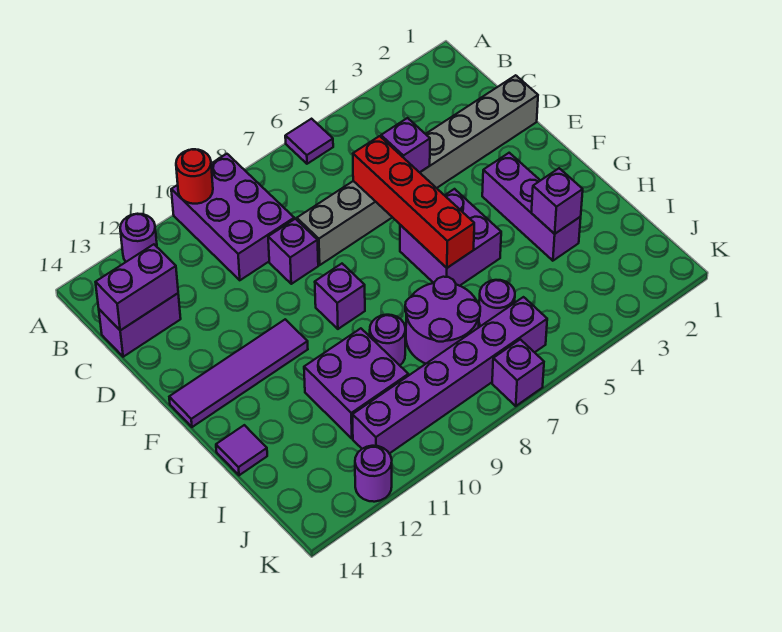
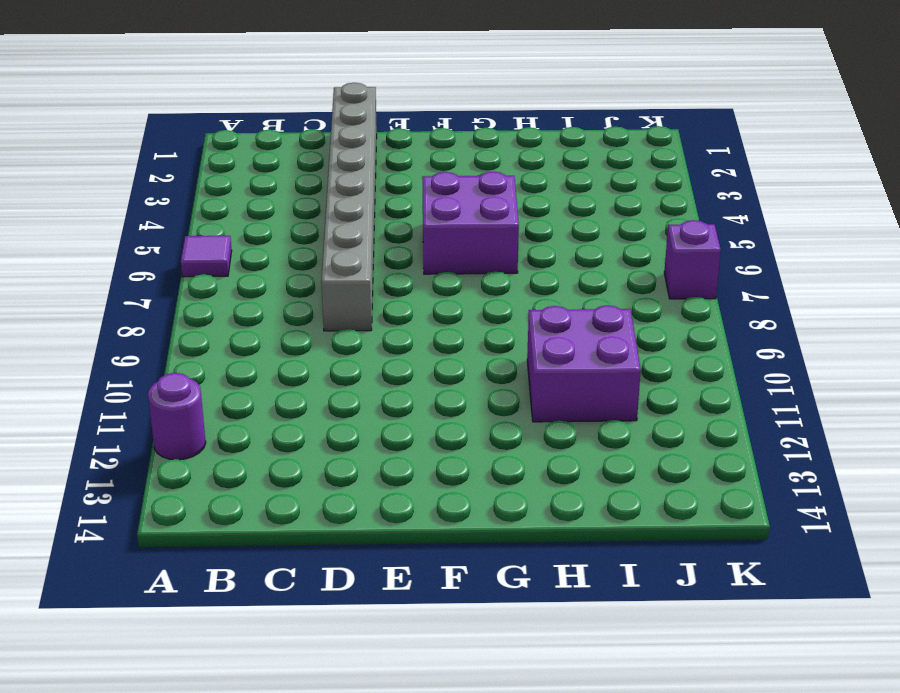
none -> purple 2x3 brick [171,154,294,280]
none -> purple 1x2 brick [99,293,181,357]
none -> purple 1x1 brick [268,219,318,284]

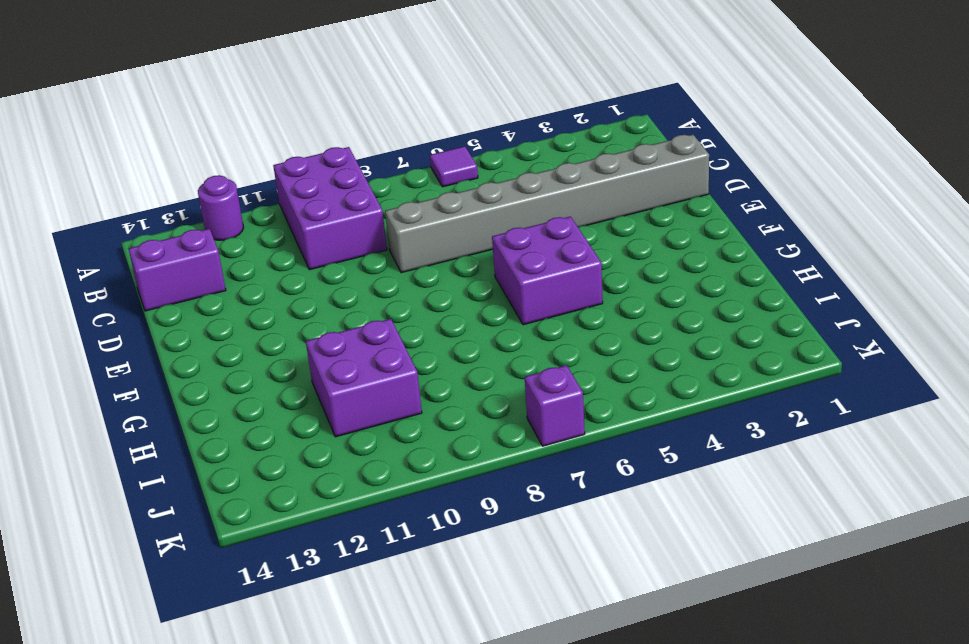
none -> purple 1x1 brick [268,219,318,284]
none -> purple 1x3 brick [482,153,581,261]
none -> purple 1x1 brick [315,264,365,329]

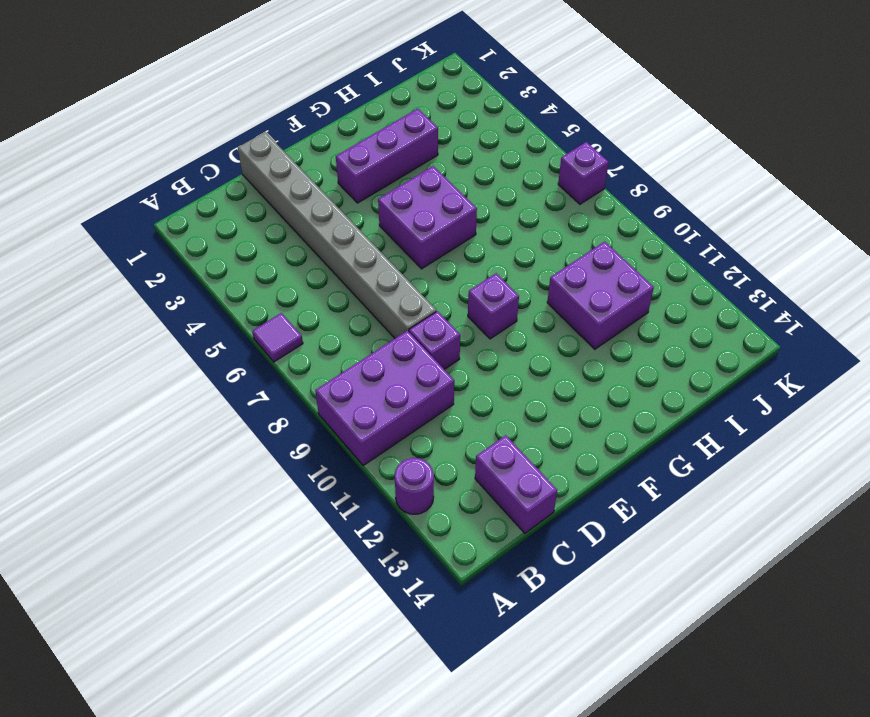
none -> purple 1x4 tile [169,319,308,427]
none -> purple 2x2 round brick [405,277,480,364]
none -> purple 1x1 round brick [370,315,405,365]

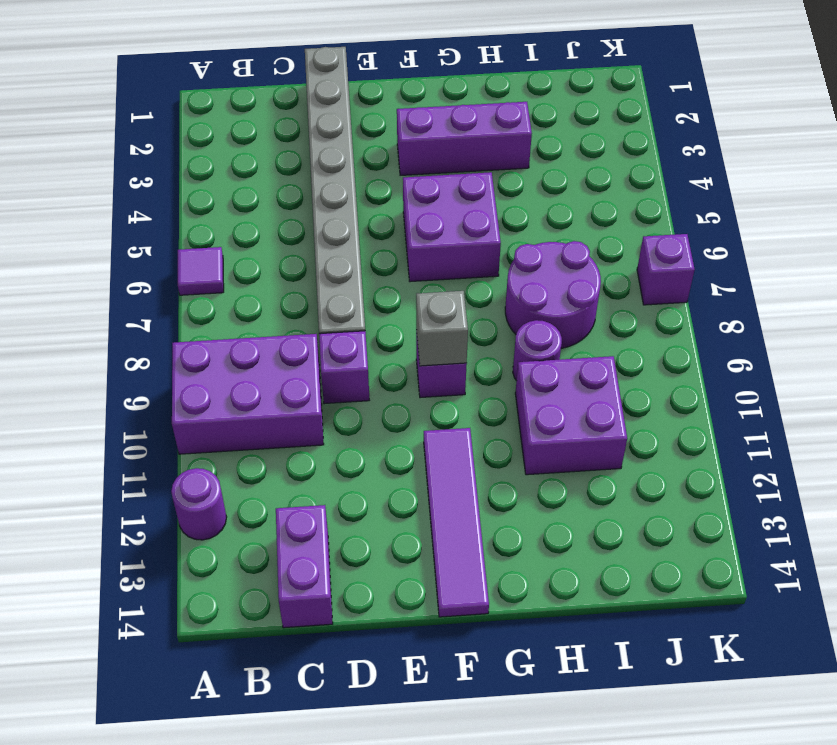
grey 1x1 brick [416,291,468,366] -> none
none -> purple 1x1 tile [216,425,267,475]
none -> purple 1x1 round brick [479,280,515,326]
none -> purple 1x6 brick [353,297,547,454]

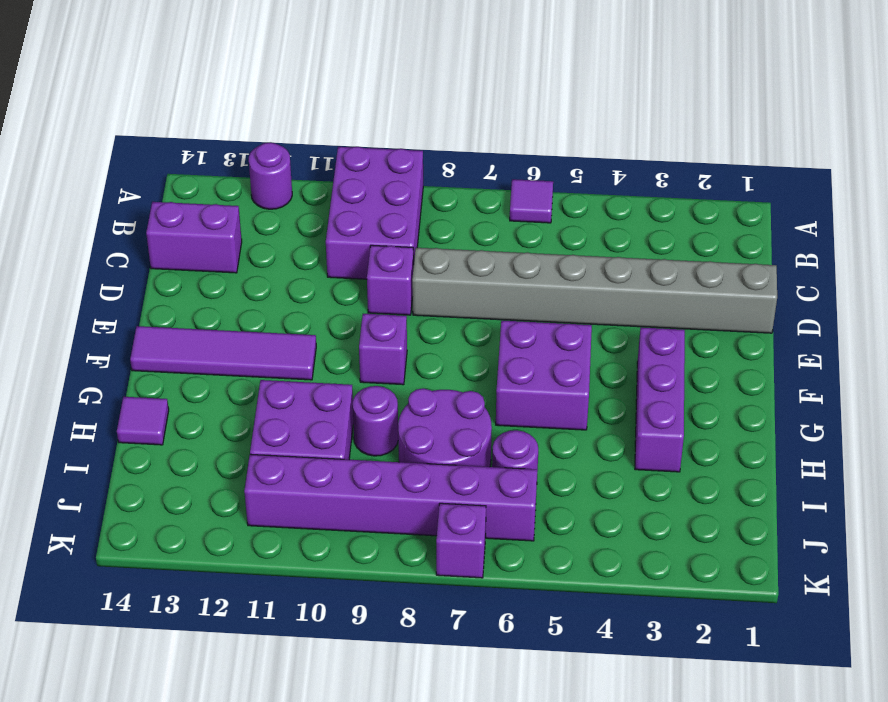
none -> purple 1x1 round brick [355,446,392,502]
none -> red 1x1 round brick [176,149,213,204]
none -> purple 1x2 brick [96,244,178,330]

